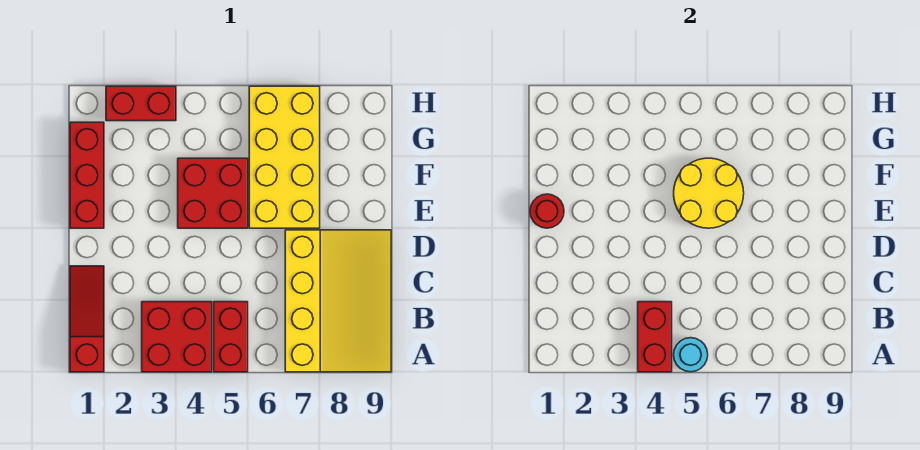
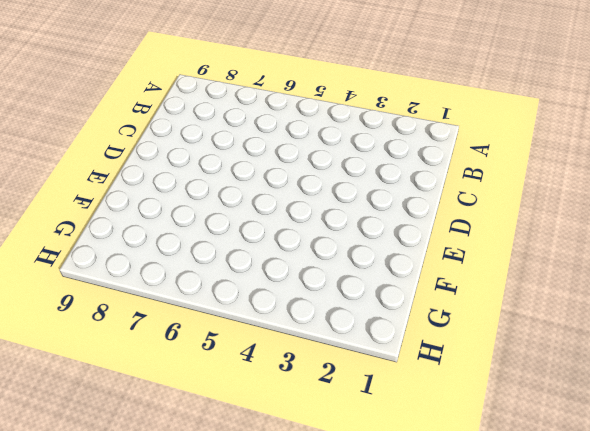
none -> red 1x3 slope [70,266,104,372]
none -> red 2x2 brick [142,302,212,372]
none -> red 1x2 brick [214,302,248,372]

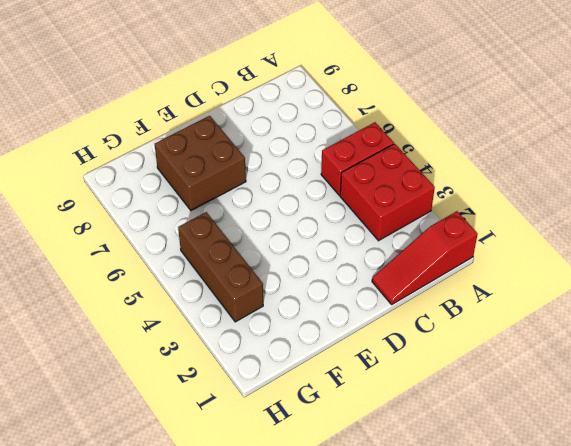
brown 2x2 brick [155,116,246,211] -> yellow 2x4 brick [249,86,320,228]
brown 1x3 brick [178,212,263,322] -> none
none -> yellow 3x4 slope [285,230,391,372]
none -> red 1x3 brick [70,122,104,228]
none -> red 2x2 brick [178,158,248,228]

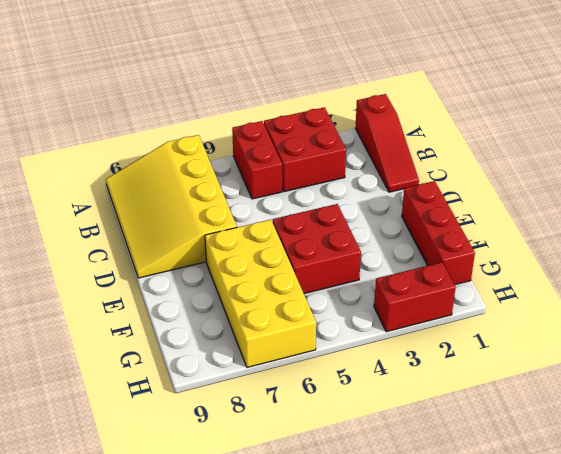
none -> red 1x2 brick [638,302,672,372]
none -> cyan 1x1 round brick [674,338,708,372]
none -> red 1x1 round brick [530,194,564,228]

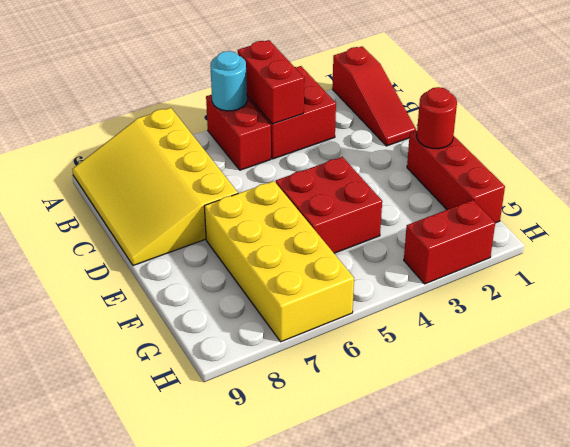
none -> yellow 2x2 round brick [674,158,744,228]

